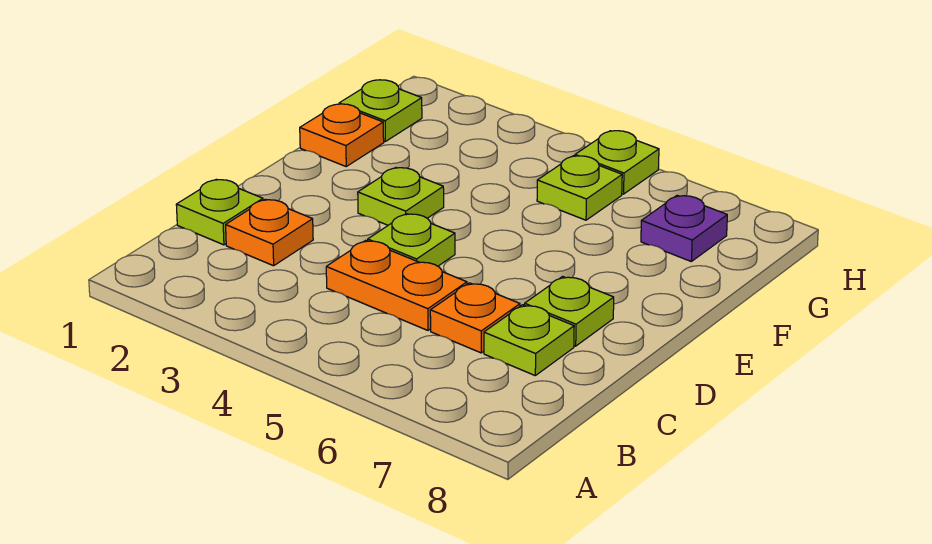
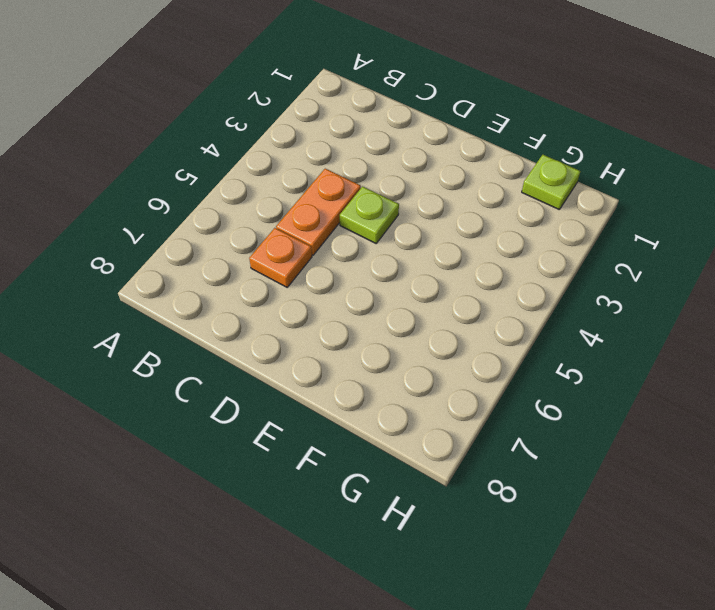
none -> lime 1x1 plate [176,179,263,245]
none -> orange 1x1 plate [226,199,313,266]
none -> lime 1x1 plate [484,305,574,375]

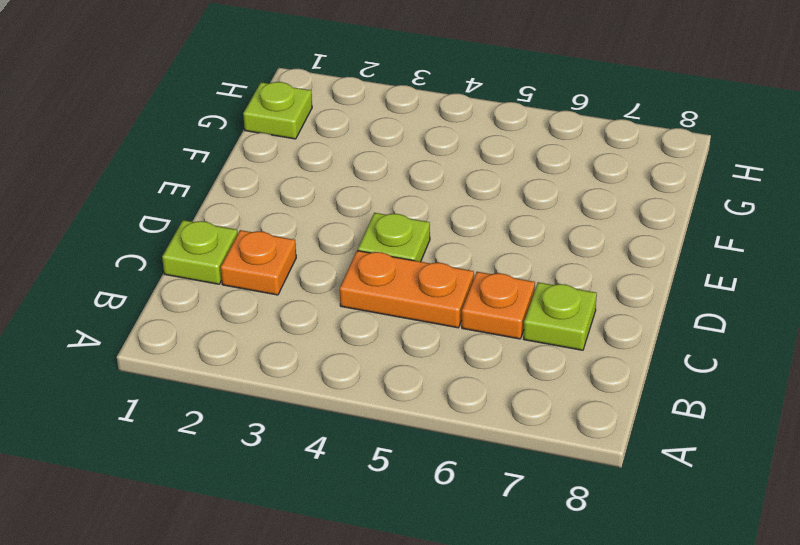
none -> lime 1x1 plate [525,276,614,346]
none -> lime 1x1 plate [358,168,444,225]
none -> orange 1x1 plate [300,104,384,166]

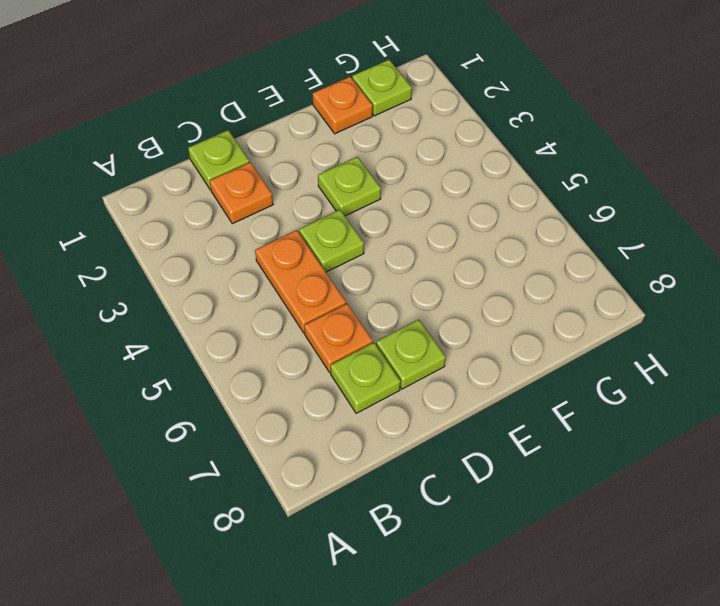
none -> lime 1x1 plate [537,156,622,220]
none -> purple 1x1 plate [641,195,727,261]
none -> lime 1x1 plate [575,131,659,194]

